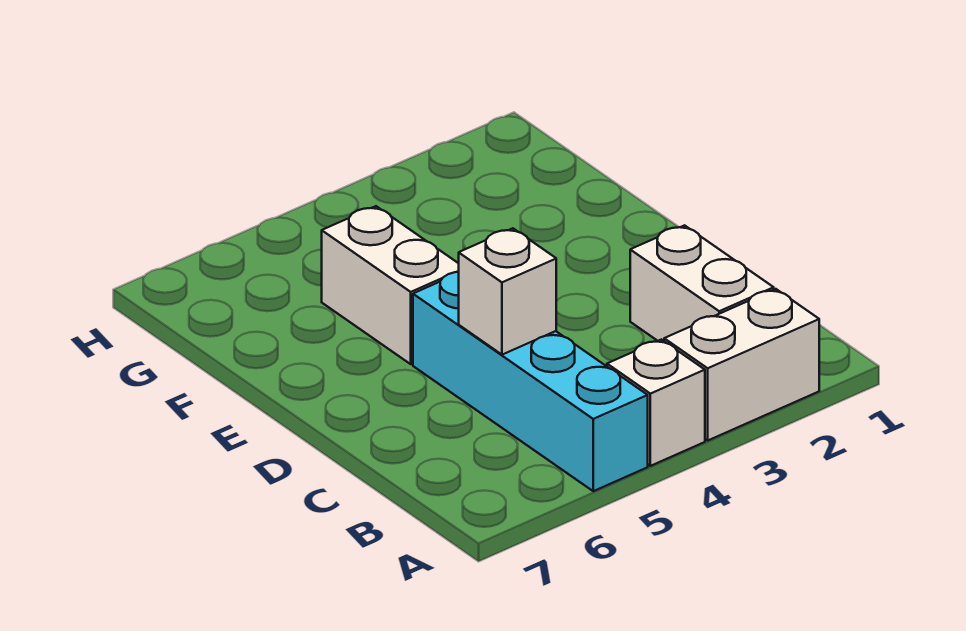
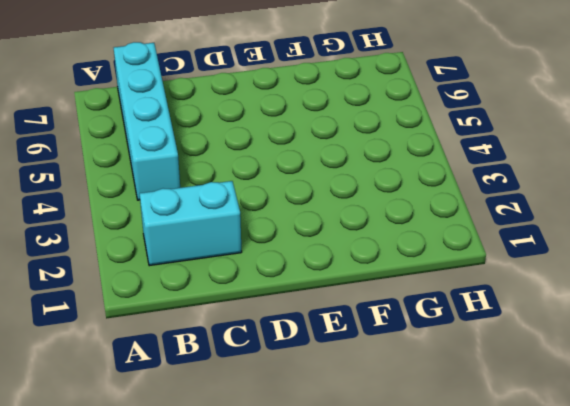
cyan 1x2 brick [140,181,242,266] -> white 1x2 brick [630,225,774,341]
cyan 1x4 brick [114,42,180,200] -> cyan 1x4 brick turned to [413,272,648,491]
none -> white 1x2 brick [664,289,819,440]
none -> white 1x1 brick [607,340,705,466]

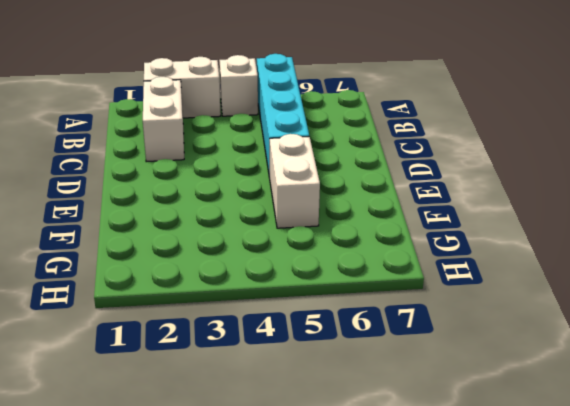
none -> white 1x1 brick [459,228,556,355]

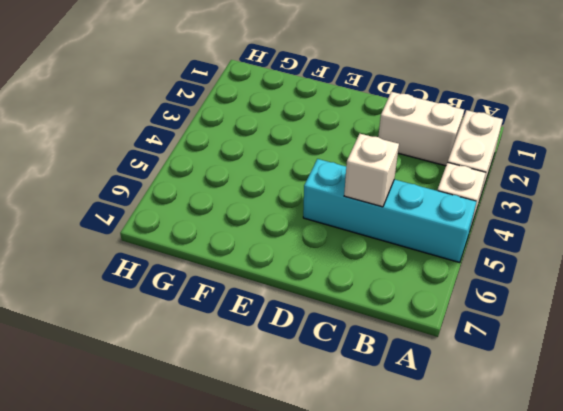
none -> white 1x2 brick [322,206,459,364]

